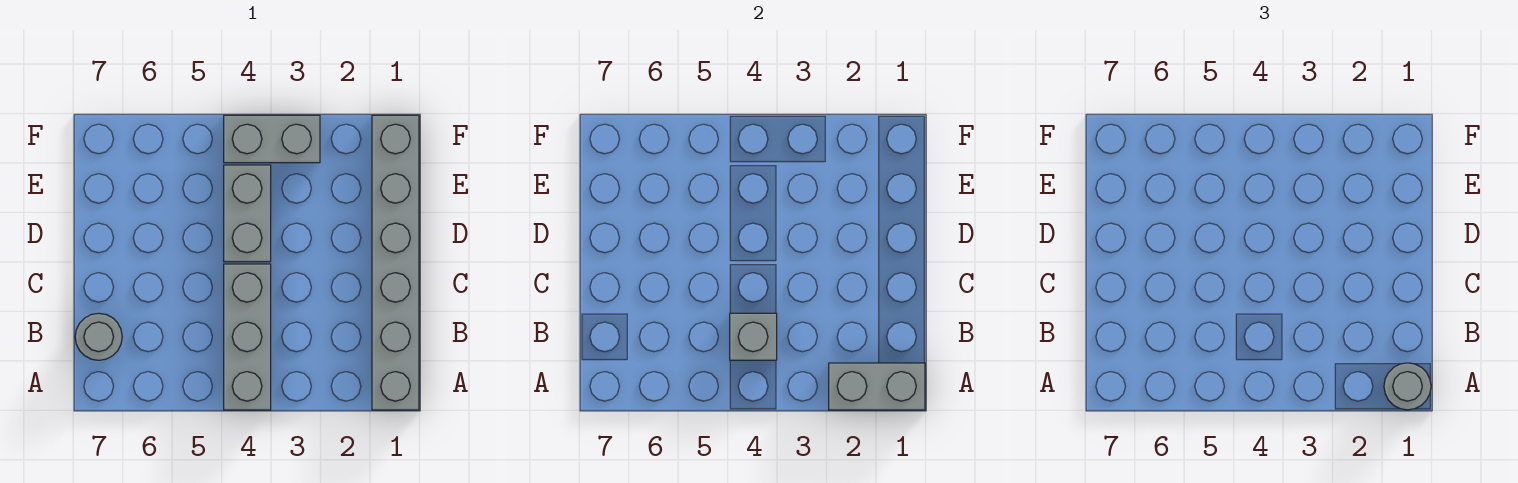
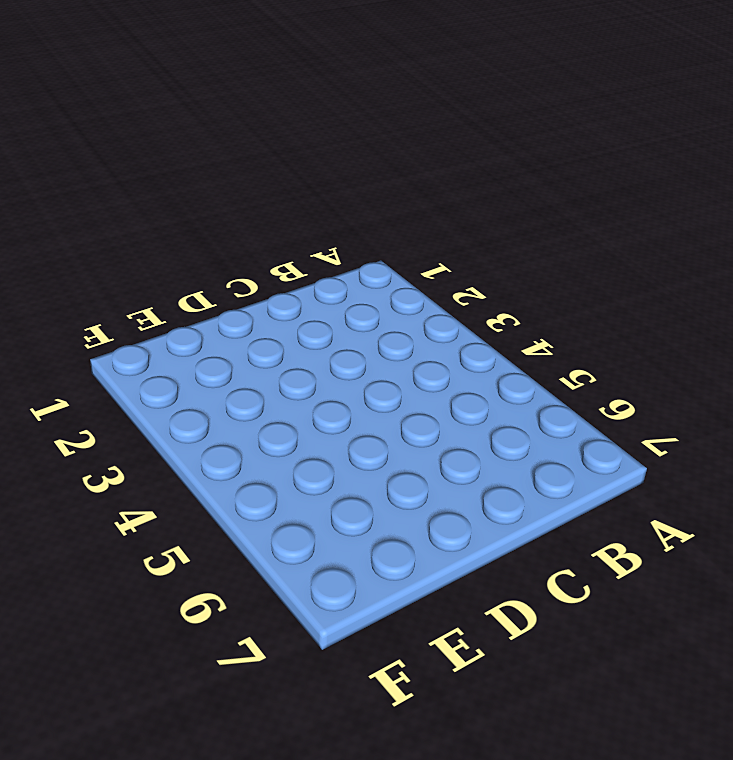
none -> grey 1x6 brick [372,115,419,410]
none -> grey 1x3 brick [224,264,271,410]

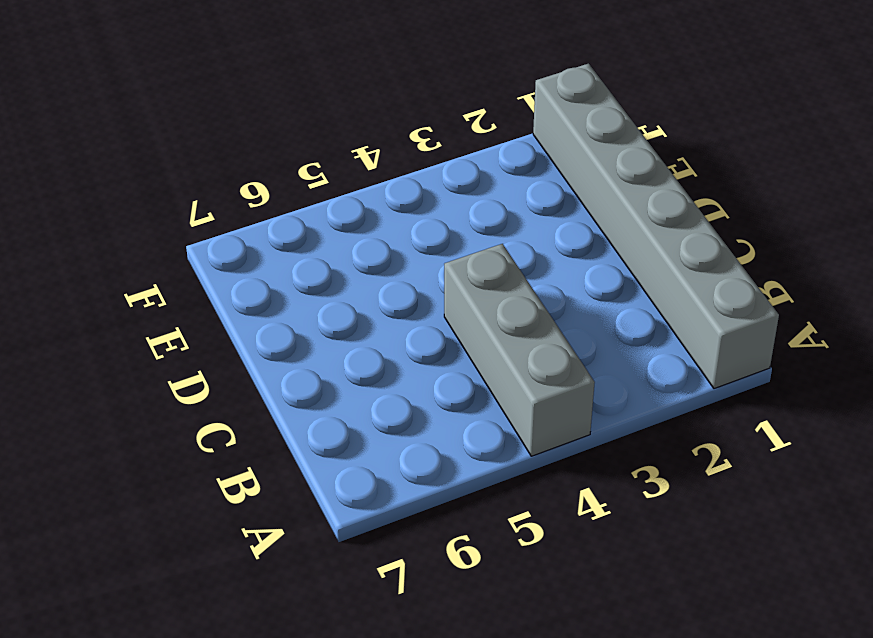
none -> grey 1x1 round brick [75,313,122,360]
none -> grey 1x2 brick [224,165,271,262]

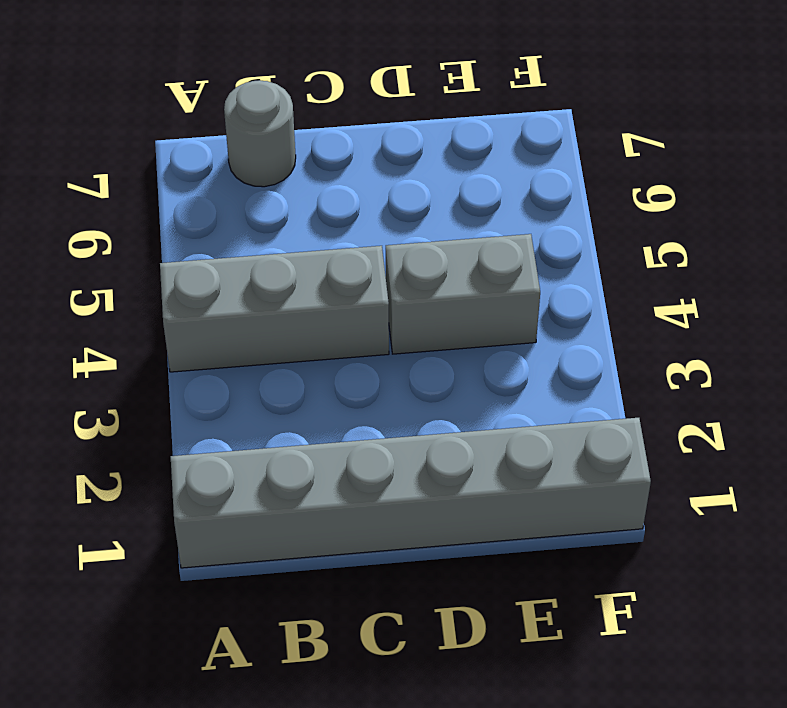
none -> grey 1x2 brick [224,115,320,163]
none -> grey 1x2 brick [829,363,925,410]

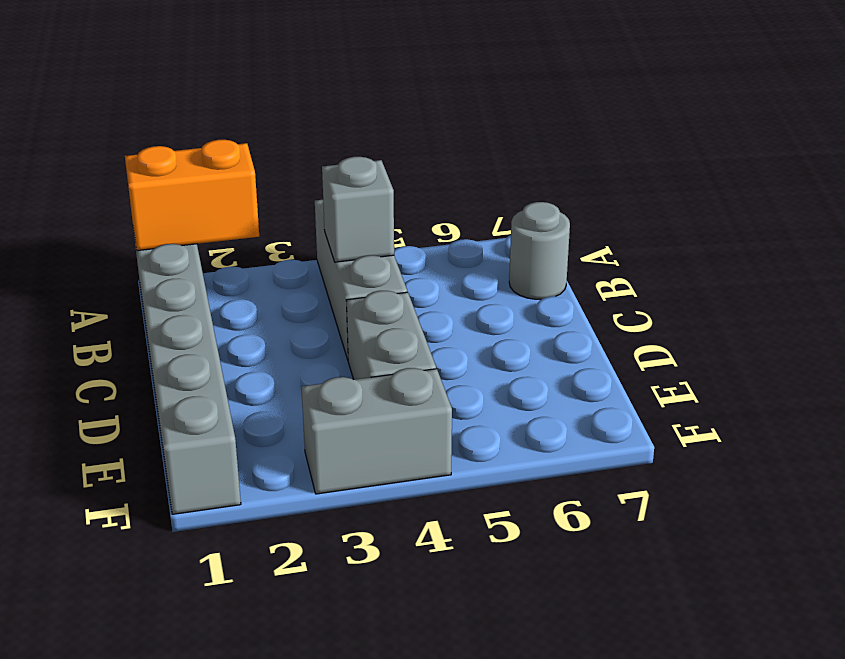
orange 1x2 brick [125,140,259,251] -> grey 1x2 brick [829,363,925,410]
none -> grey 1x1 round brick [1384,363,1431,410]

